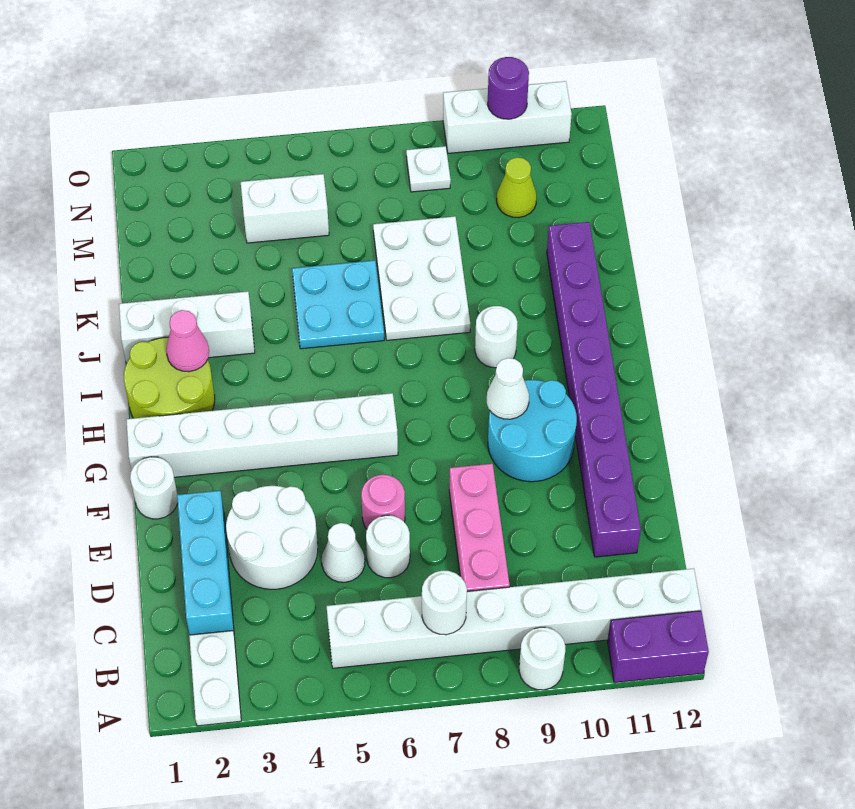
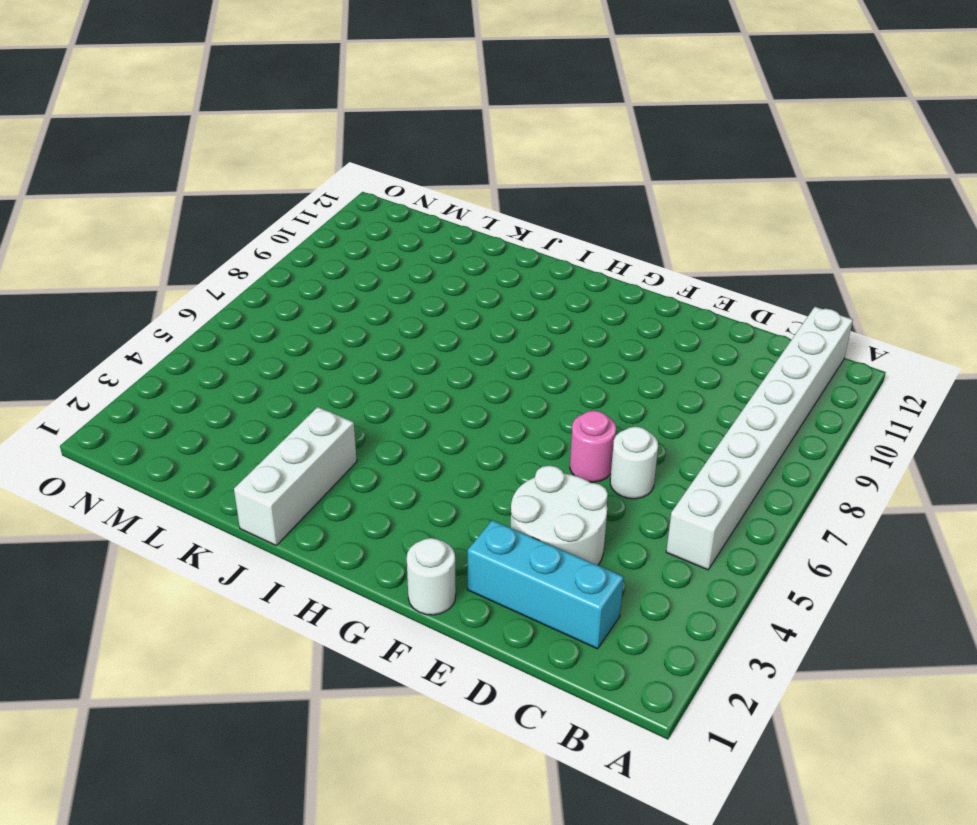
none -> white 1x2 plate [189,631,241,726]
none -> white 1x1 round brick [519,627,565,690]
none -> purple 1x2 brick [608,611,709,683]

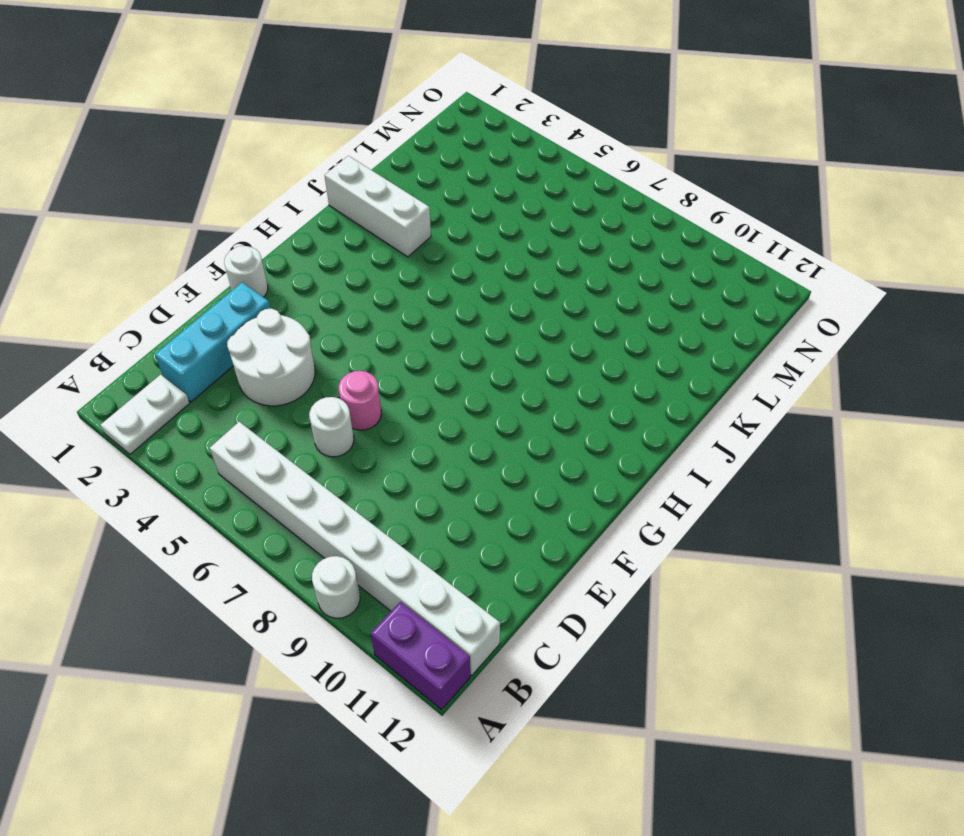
none -> pink 1x3 brick [449,464,510,591]
none -> white 1x1 cone [322,523,365,582]
none -> purple 1x8 brick [547,222,641,557]

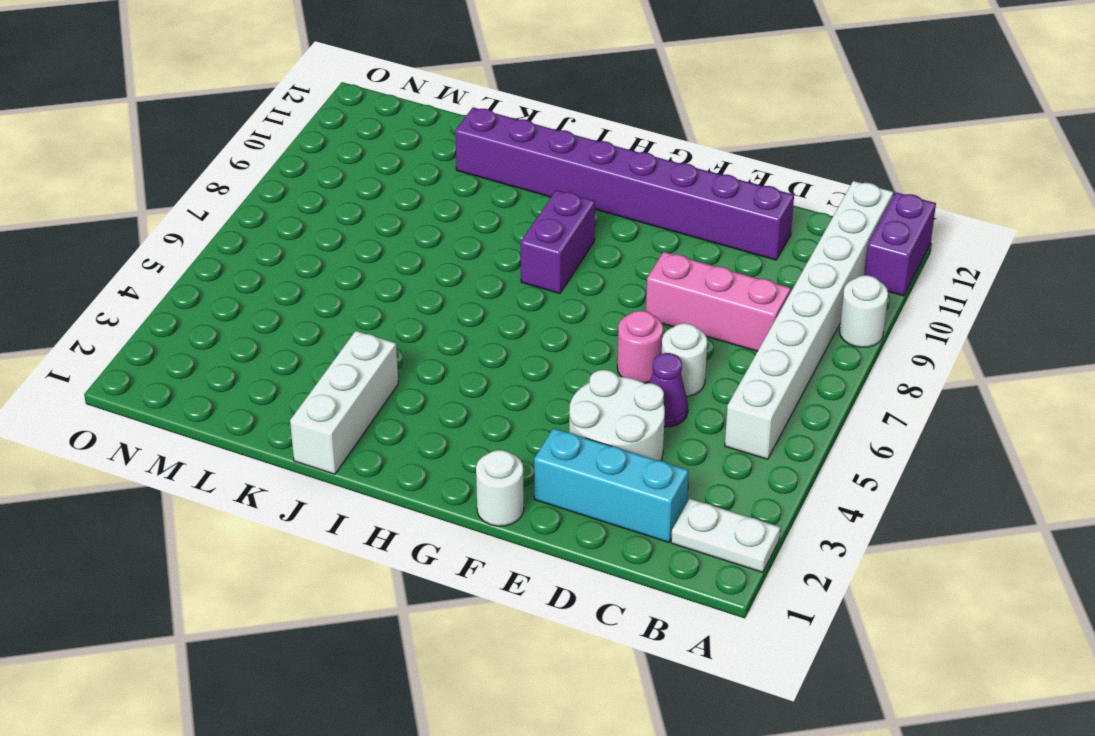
purple 1x1 cone [650,353,688,427] -> white 1x1 cone [322,523,365,582]
purple 1x2 brick [521,190,595,294] -> none
none -> cyan 2x2 round brick [488,380,577,482]
none -> white 1x6 brick [126,393,398,477]
none -> lime 2x2 round brick [124,337,215,418]

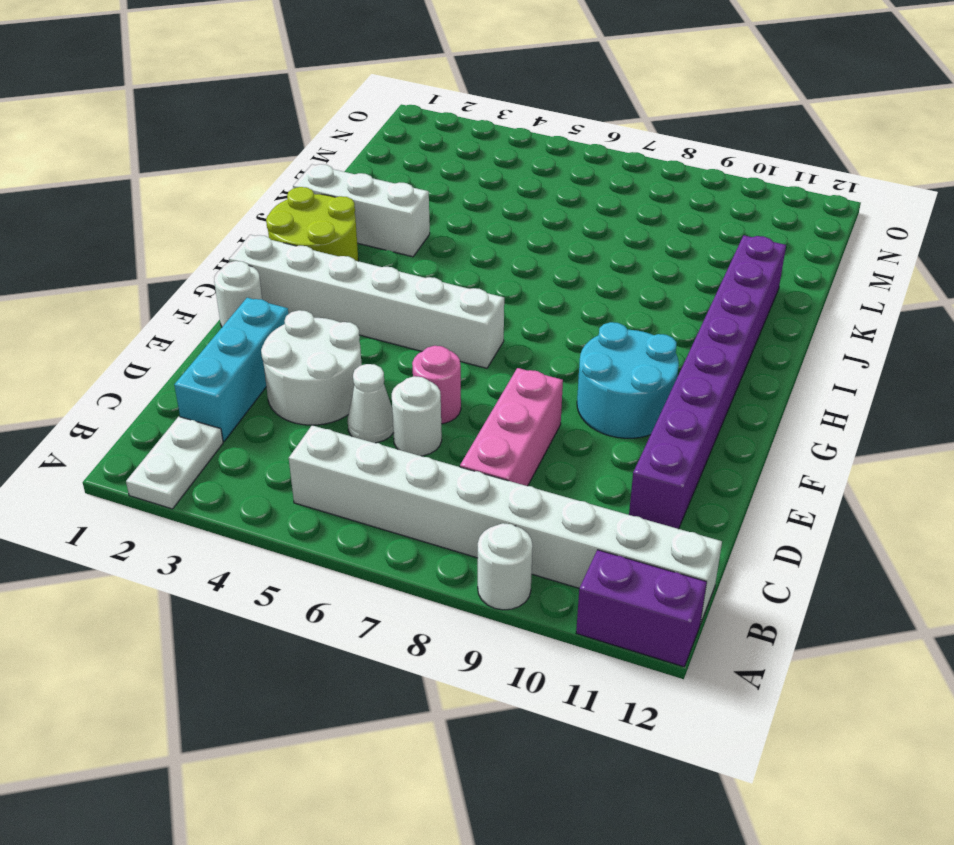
none -> white 1x1 round brick [475,306,517,368]
none -> cyan 2x2 plate [292,260,384,349]
none -> white 2x3 plate [373,216,470,340]

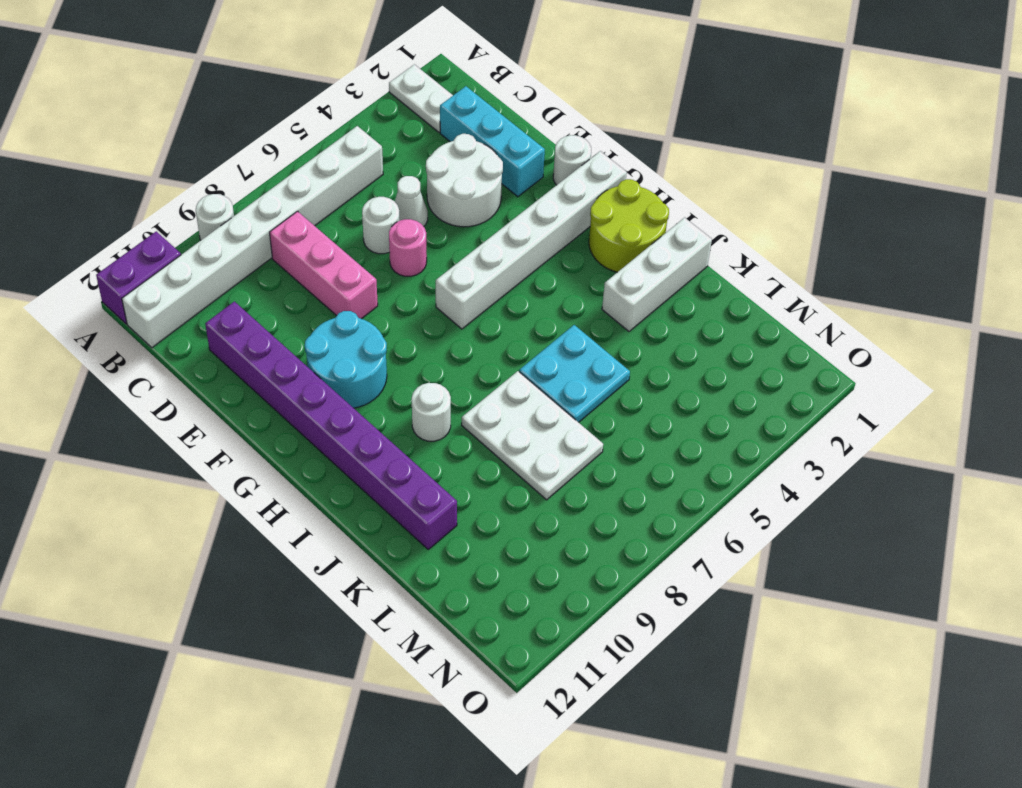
none -> white 1x2 brick [241,174,329,243]
none -> lime 1x1 cone [497,157,537,218]
none -> white 1x1 plate [406,146,451,192]

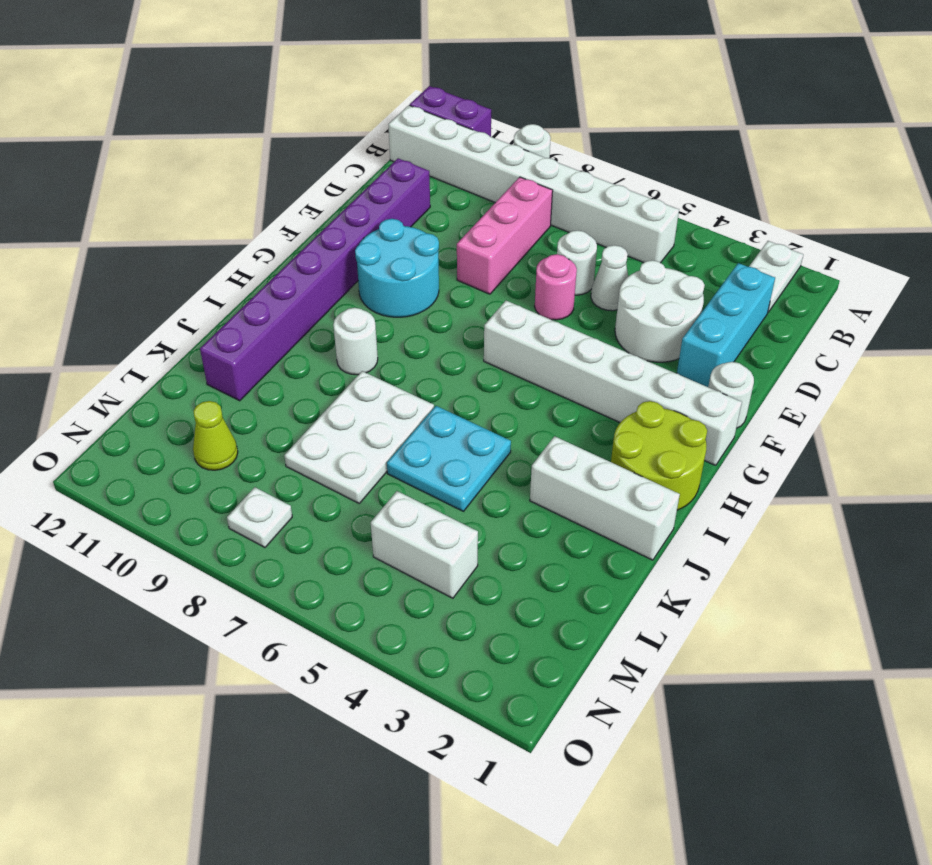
none -> white 1x3 brick [443,81,572,153]
none -> white 1x1 round brick [422,571,467,635]
none -> white 1x1 cone [487,358,529,419]

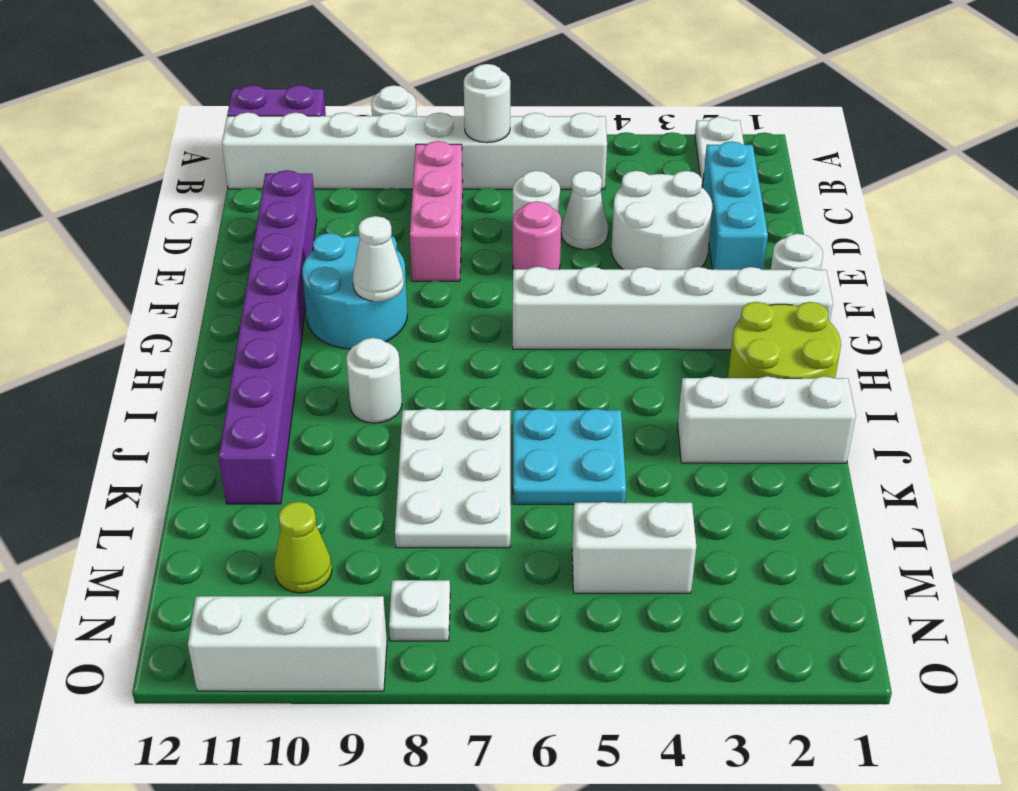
none -> pink 1x1 cone [166,310,209,372]
none -> purple 1x1 round brick [488,57,529,119]

